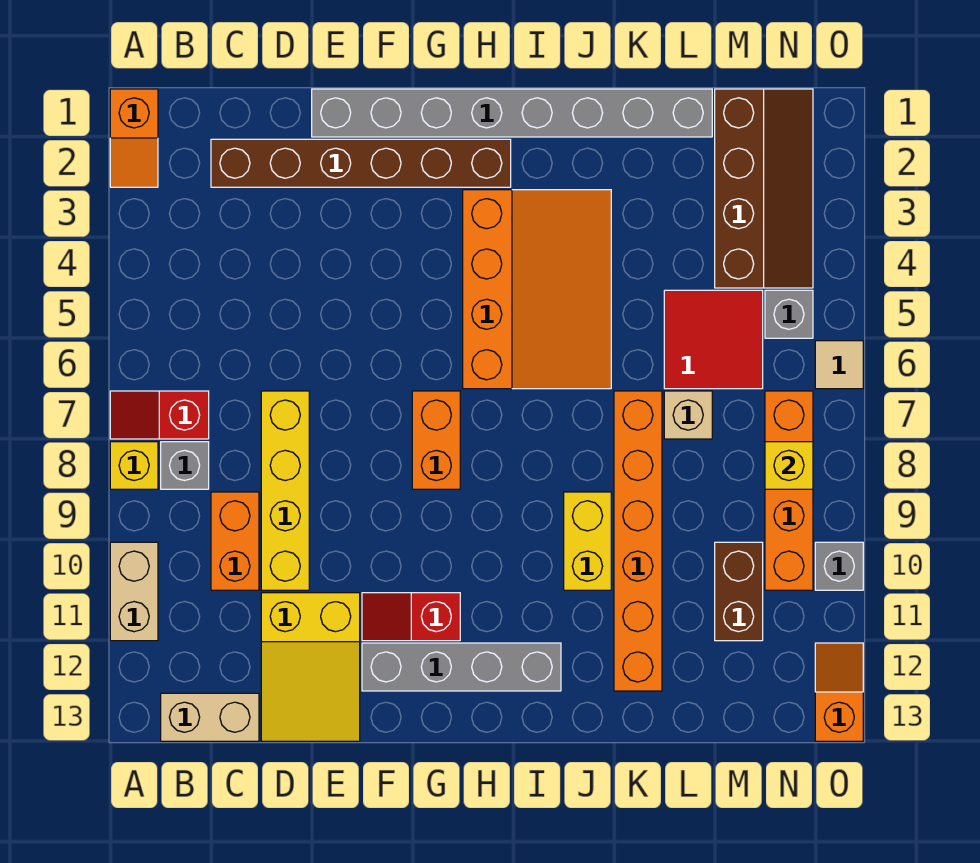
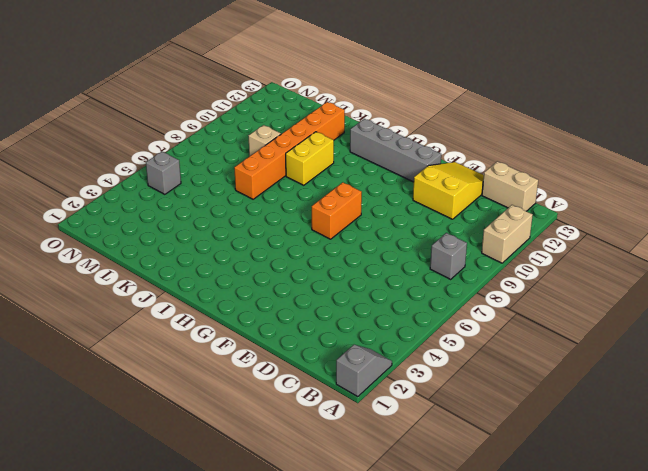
grey 1x2 slope [336,345,392,397] -> orange 1x2 slope [110,89,158,187]
tan 1x1 brick [249,125,281,156] -> tan 1x1 brick moved to [664,391,712,439]
none -> red 1x2 slope [110,391,209,439]
none -> yellow 1x1 brick [110,442,158,489]
none -> brown 1x6 brick [211,139,511,187]

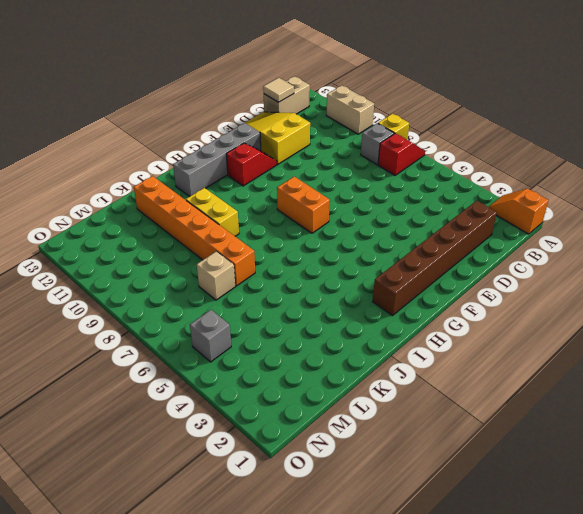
tan 1x1 tile [263,78,294,102] -> tan 1x1 tile moved to [815,341,863,389]
none -> orange 1x2 brick [211,492,259,590]
none -> yellow 1x4 brick [261,391,309,590]
none -> grey 1x8 brick [312,89,712,137]

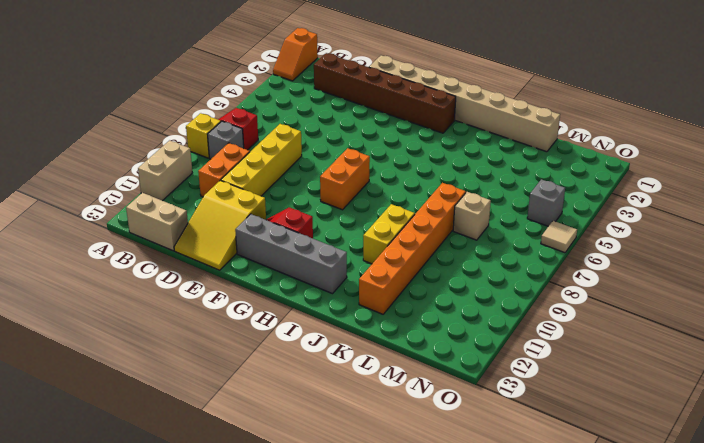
tan 1x8 brick [369,55,560,152] -> grey 1x8 brick [312,89,712,137]
none -> orange 3x4 slope [463,190,611,389]
none -> red 2x2 tile [664,290,763,389]
none -> brown 2x4 slope [715,89,813,288]

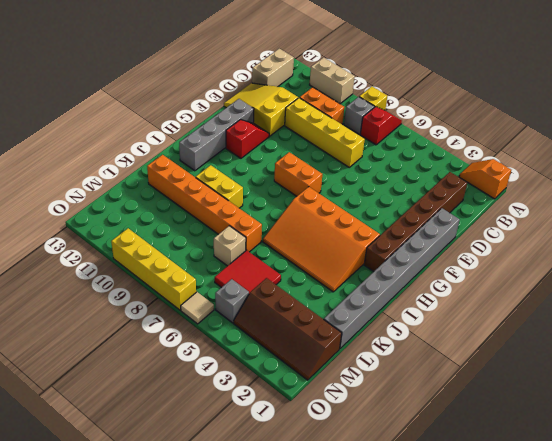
yellow 1x4 brick [111,228,196,310] -> grey 1x1 brick [815,542,863,590]
none -> brown 1x2 brick [715,542,763,641]
none -> orange 1x4 brick [765,391,813,590]
none -> orange 1x2 slope [815,643,863,741]

